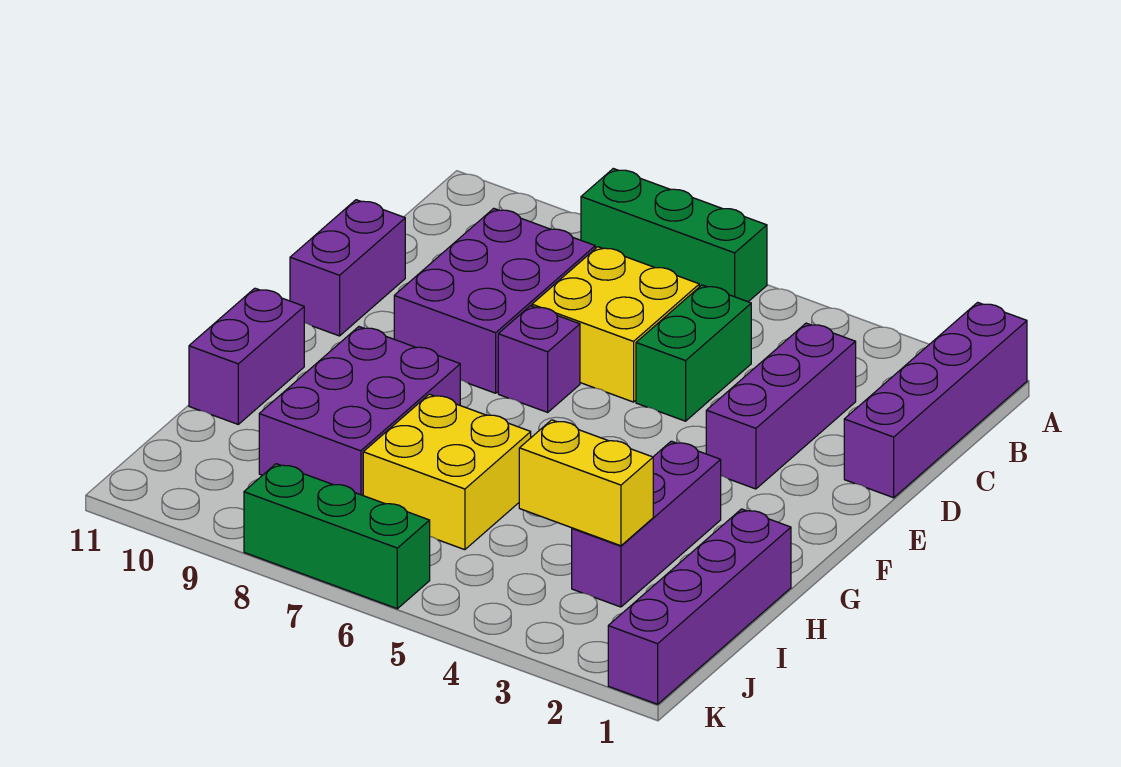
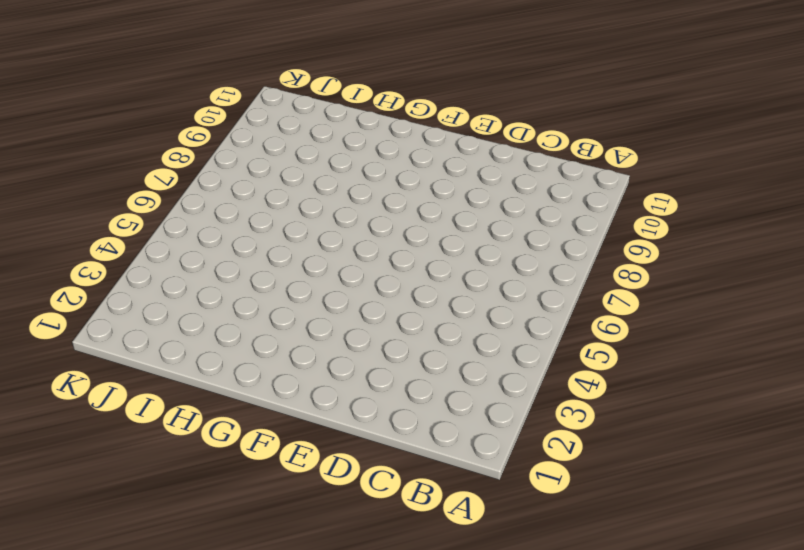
none -> purple 1x4 brick [844,302,1027,498]
none -> green 1x3 brick [581,169,767,302]
none -> purple 1x3 brick [706,323,856,489]

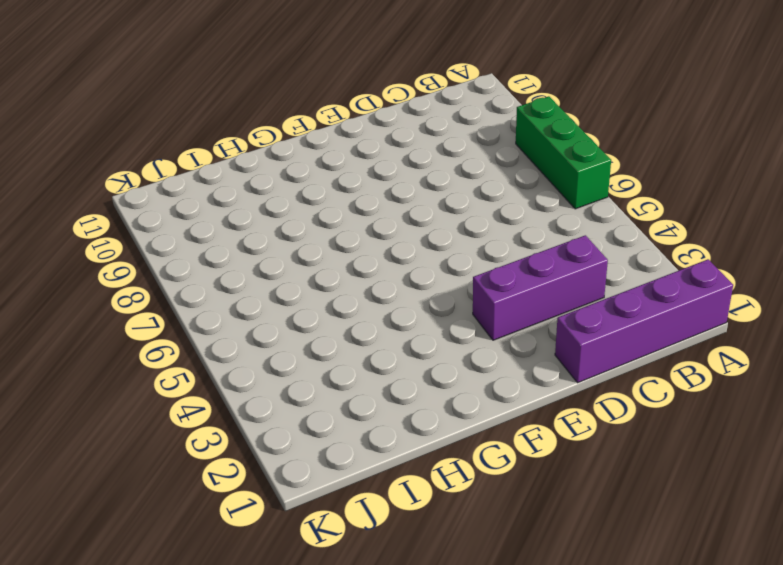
none -> green 1x2 brick [636,285,751,421]
none -> yellow 2x2 brick [532,247,699,402]
none -> purple 2x3 brick [394,209,595,393]

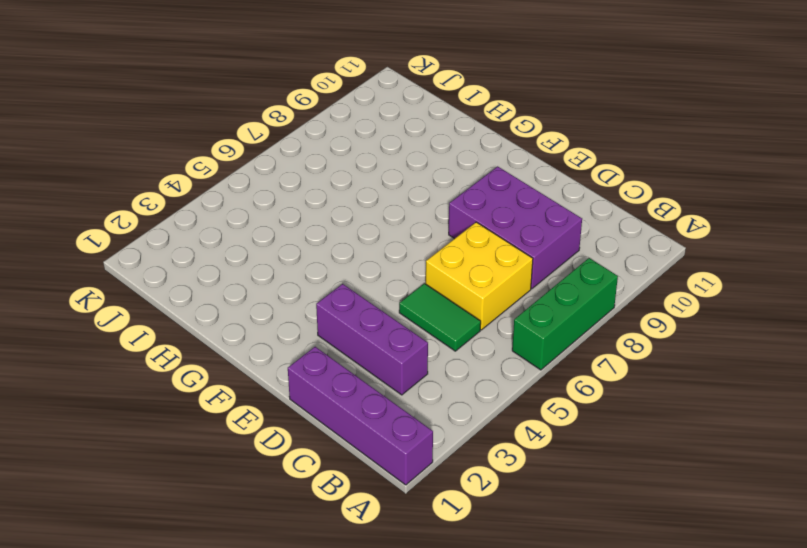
green 1x2 tile [399,283,481,351] -> green 1x2 brick [636,285,751,421]
none -> purple 1x2 brick [290,200,405,336]
none -> purple 1x1 brick [498,306,580,412]
none -> purple 1x3 brick [572,441,721,607]

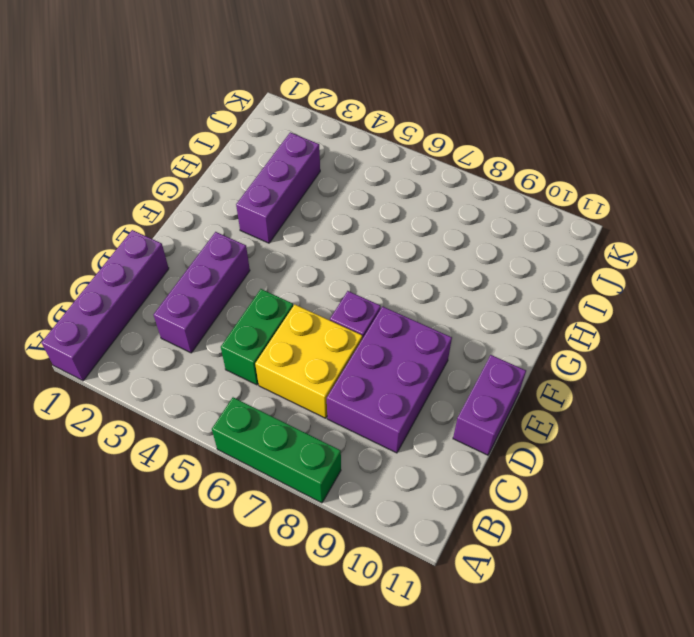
none -> purple 2x3 brick [259,327,460,495]
none -> purple 1x2 brick [189,288,304,424]
none -> purple 1x4 brick [608,509,791,704]

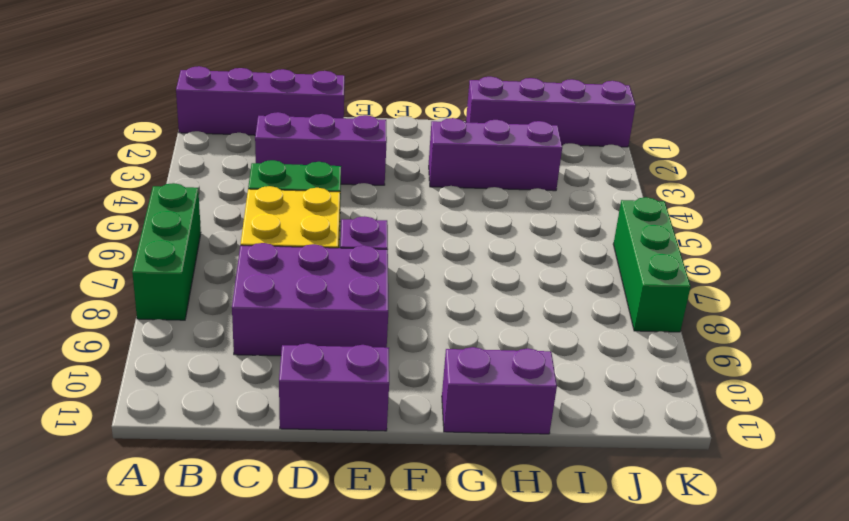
none -> purple 2x3 brick [259,327,460,495]
none -> yellow 2x2 brick [363,394,531,550]
none -> yellow 1x2 brick [519,420,653,546]

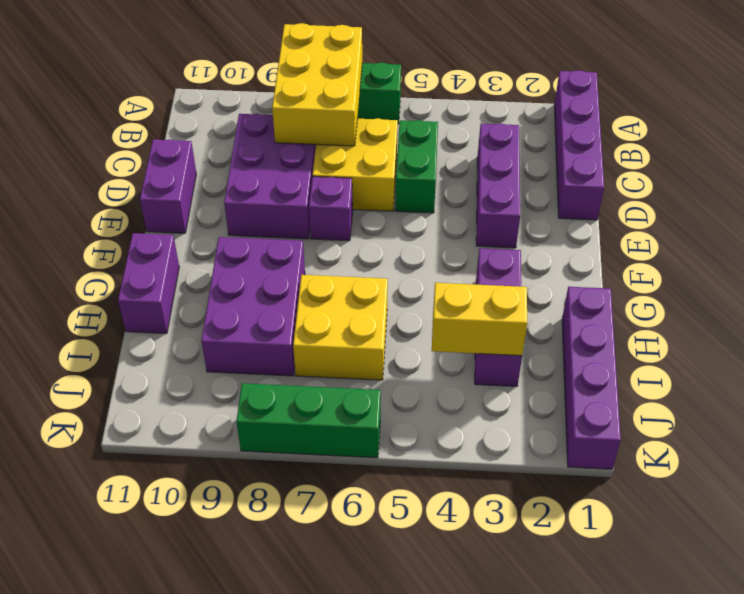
yellow 2x3 brick [272,23,362,146] -> none

